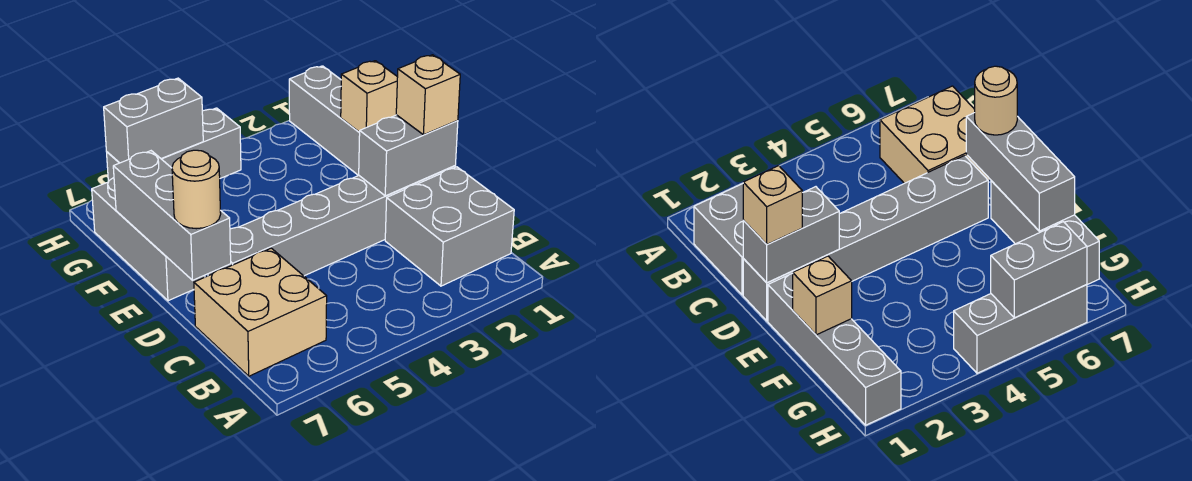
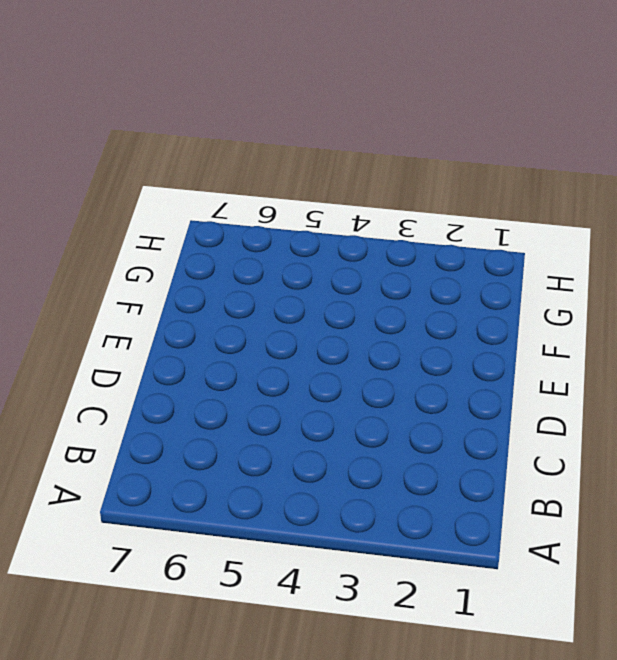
none -> grey 2x2 brick [385,167,514,286]
none -> tan 2x2 brick [194,248,327,376]
none -> grey 1x6 brick [208,166,455,276]

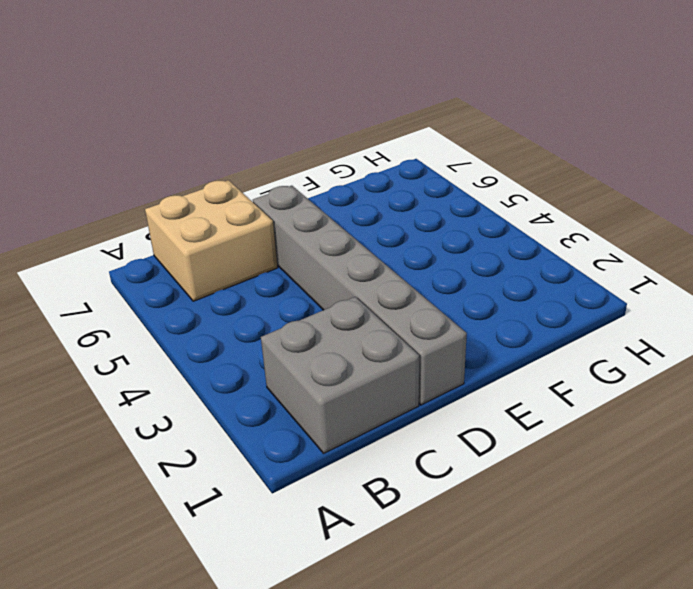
none -> grey 1x4 brick [289,66,360,175]
none -> grey 1x3 brick [92,178,205,301]
none -> grey 1x3 brick [107,108,241,182]

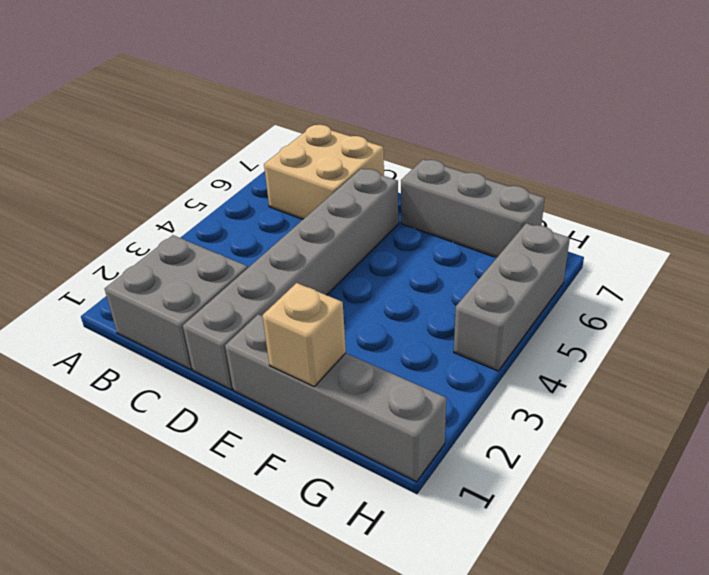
none -> grey 1x2 brick [359,115,458,196]
none -> grey 1x3 brick [113,151,231,280]
none -> grey 1x2 brick [104,78,203,163]

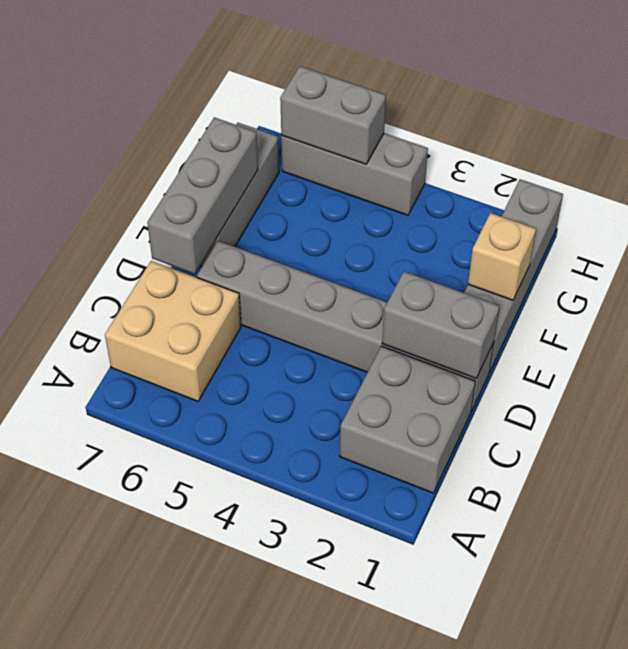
none -> tan 1x1 brick [396,55,460,135]
none -> tan 1x1 round brick [172,150,221,229]

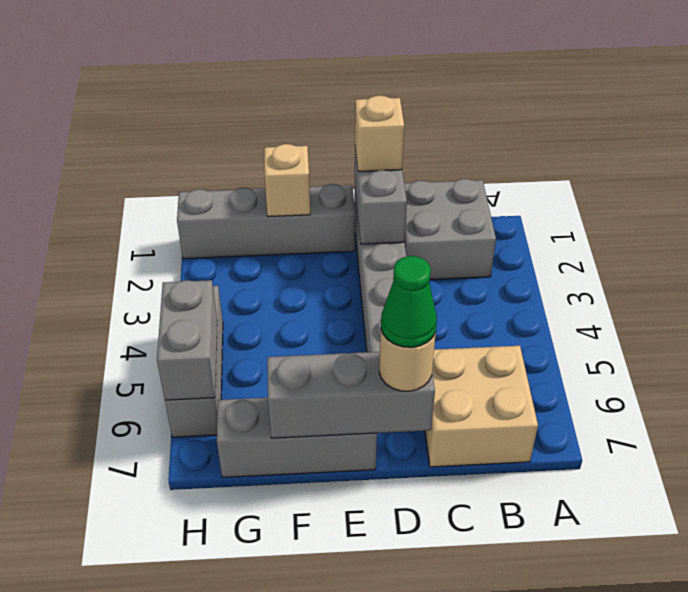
green 1x1 cone [381,256,437,347] -> none

